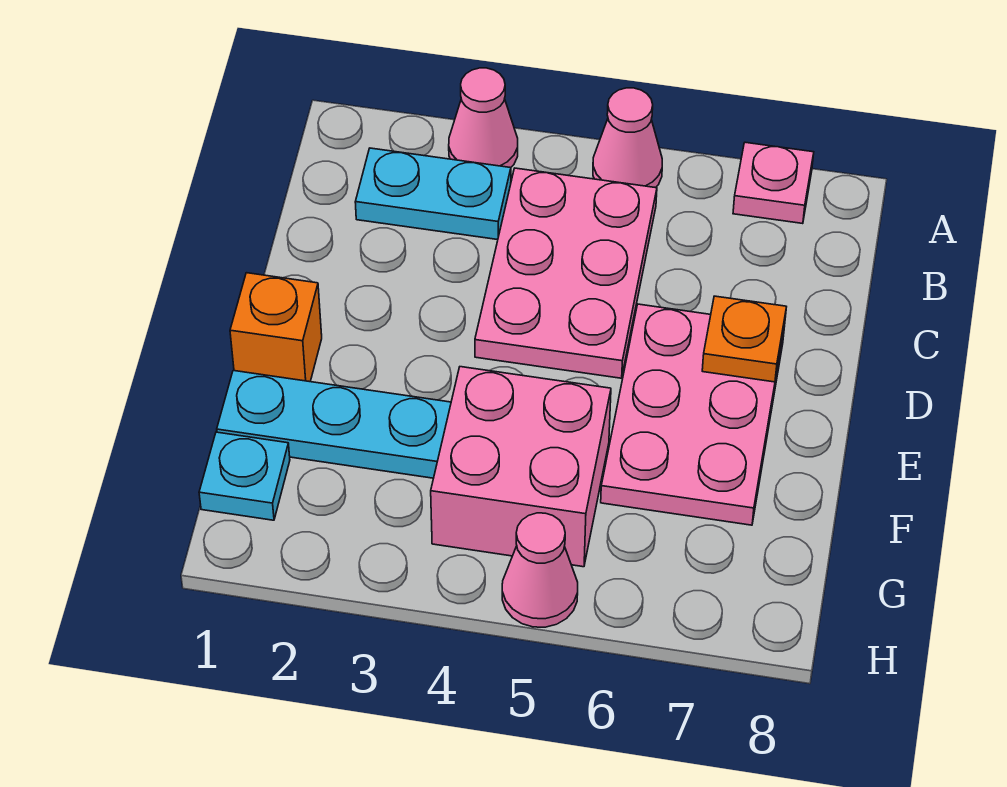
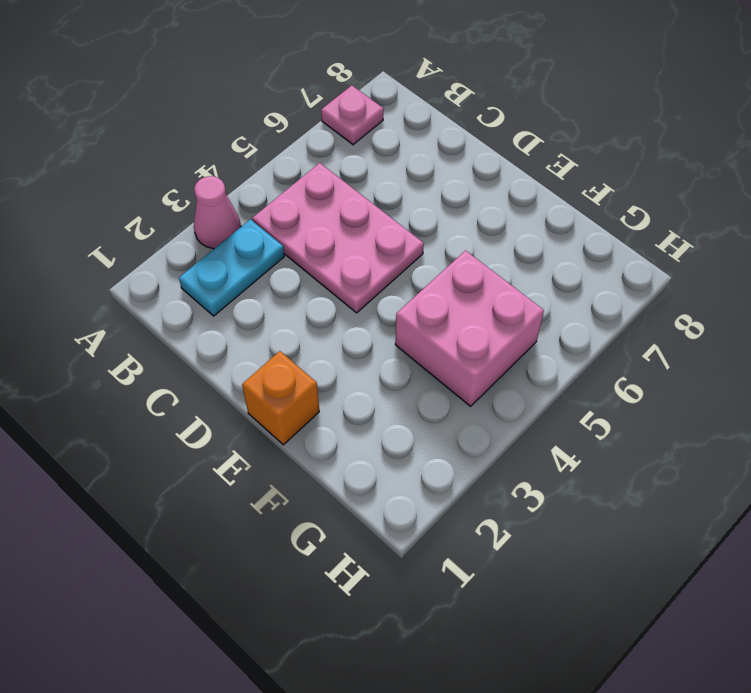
none -> pink 1x1 cone [593,88,662,188]
none -> pink 2x3 plate [601,304,784,525]
none -> cyan 1x3 plate [217,371,451,478]

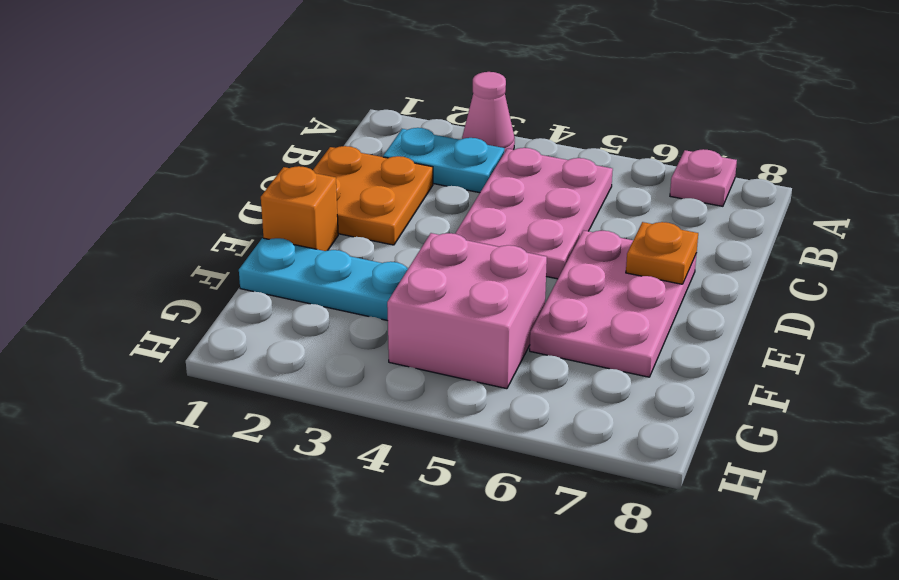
orange 2x2 plate [313,146,433,245] -> none
none -> pink 1x1 cone [593,88,662,188]
none -> cyan 1x1 plate [199,432,290,520]
none -> pink 1x1 cone [502,513,578,627]

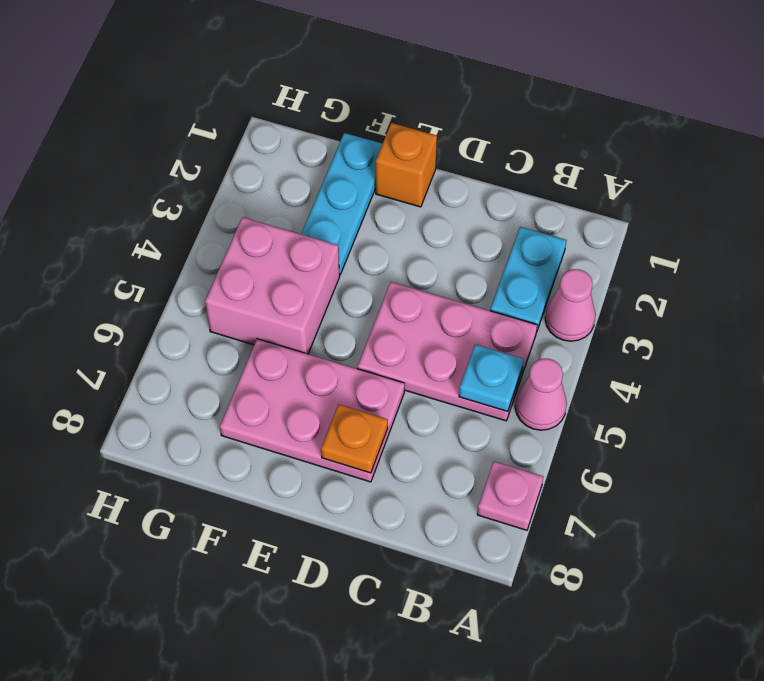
cyan 1x1 plate [459,344,524,411] -> cyan 1x1 plate moved to [199,432,290,520]
none -> pink 1x1 cone [502,513,578,627]

